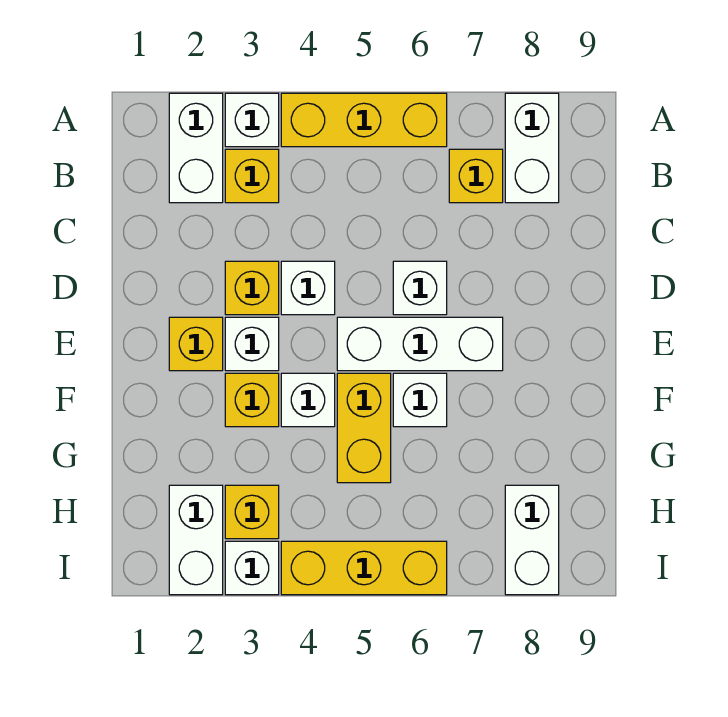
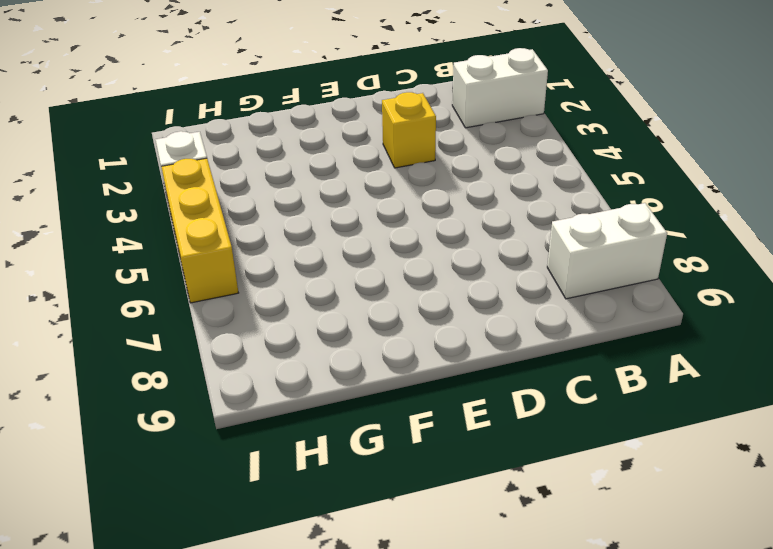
none -> white 1x1 brick [225,93,279,147]
none -> yellow 1x3 brick [281,93,447,147]
none -> yellow 1x1 brick [225,149,279,203]

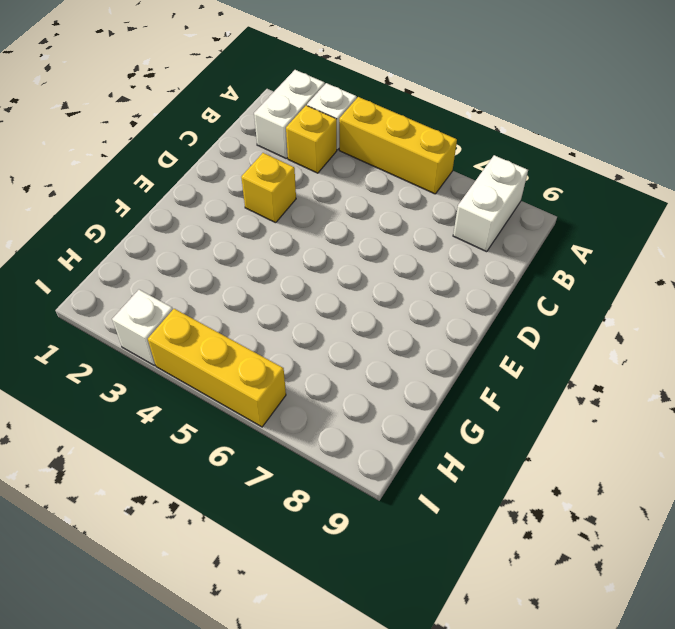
none -> yellow 1x1 brick [449,149,503,203]
none -> white 1x1 brick [281,261,335,315]
none -> white 1x1 brick [393,261,447,315]

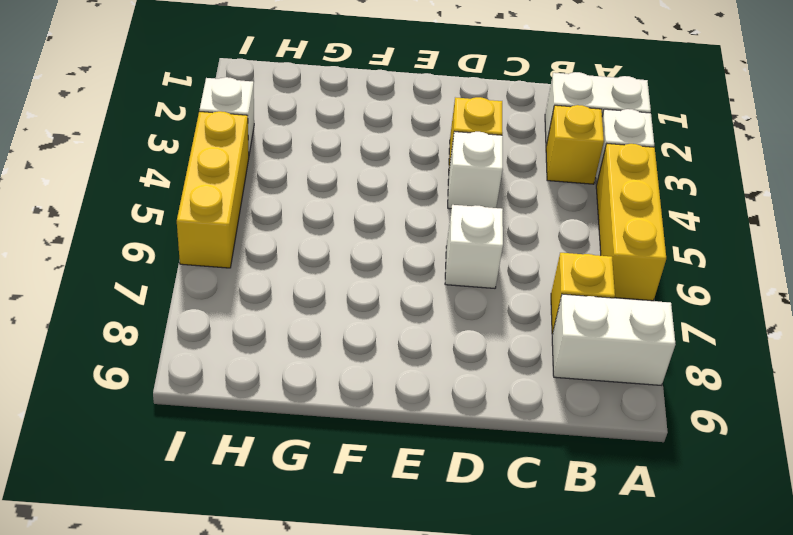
none -> yellow 1x1 brick [169,317,223,371]
none -> white 1x1 brick [225,317,279,371]
none -> white 1x3 brick [337,317,503,371]

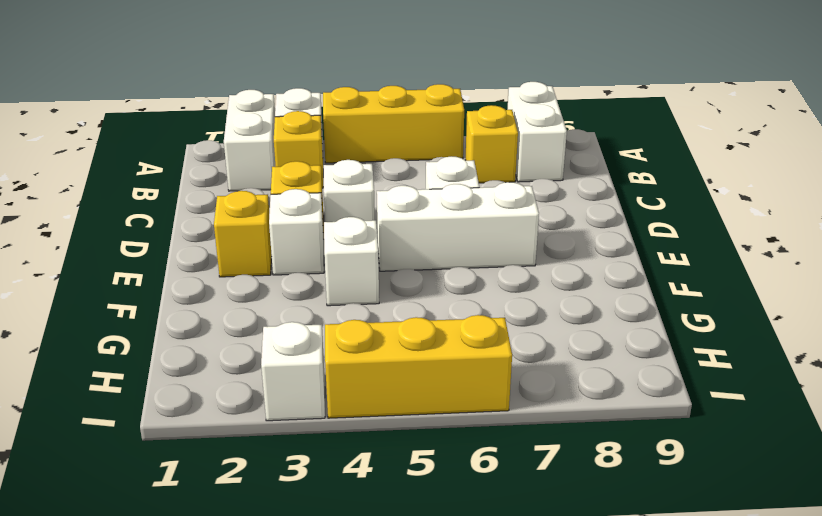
none -> yellow 1x1 brick [225,373,279,427]
none -> yellow 1x2 brick [337,373,391,483]
none -> white 1x1 brick [393,373,447,427]

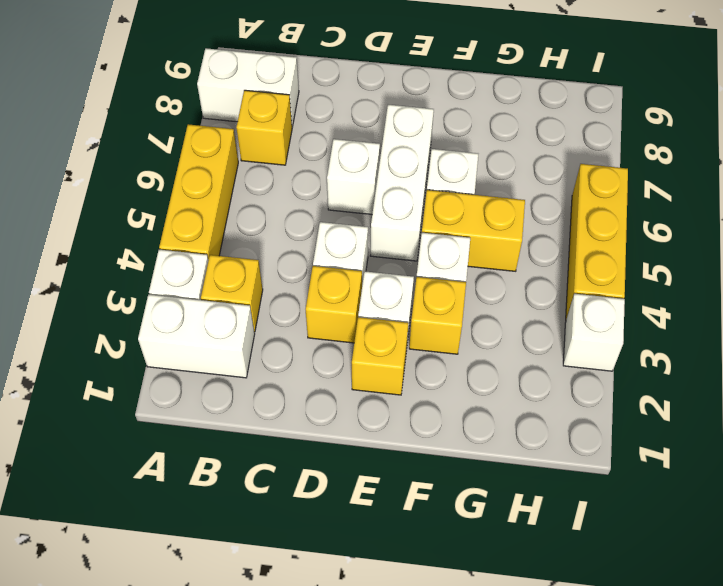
none -> white 1x2 brick [169,485,223,595]
none -> yellow 1x1 brick [225,485,279,539]
none -> white 1x2 brick [505,485,559,595]

